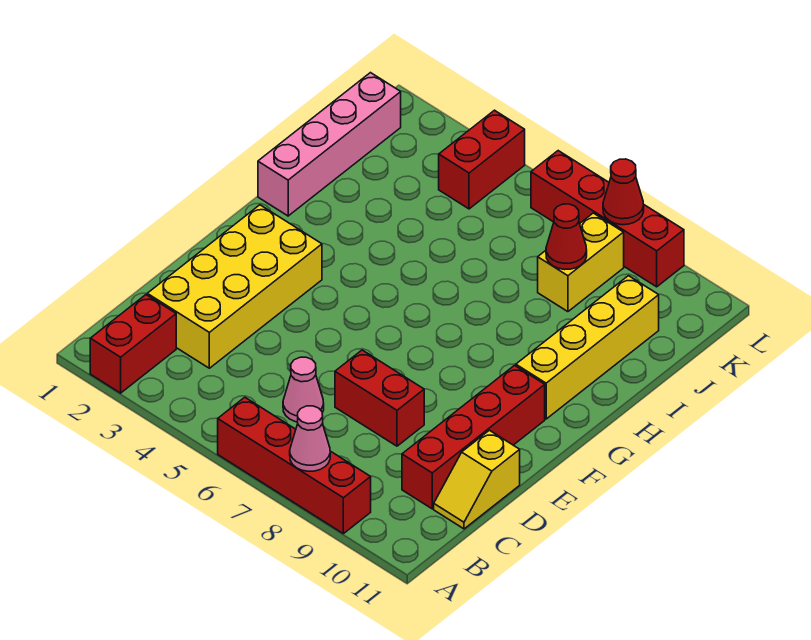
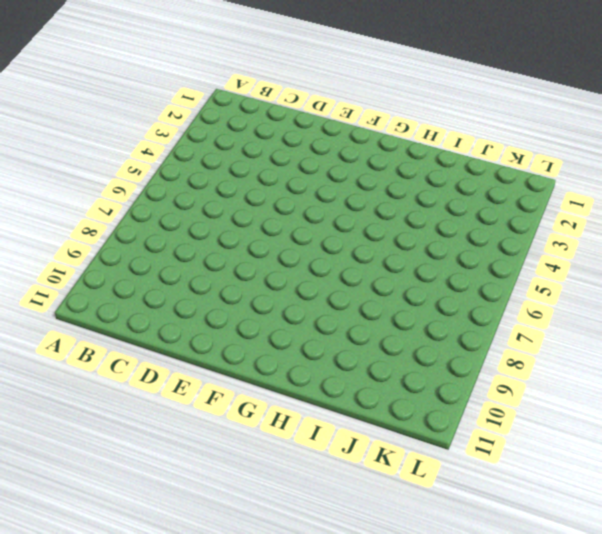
none -> red 1x2 brick [90,295,176,393]
none -> red 1x4 brick [218,397,371,534]
none -> yellow 2x4 brick [147,205,322,368]

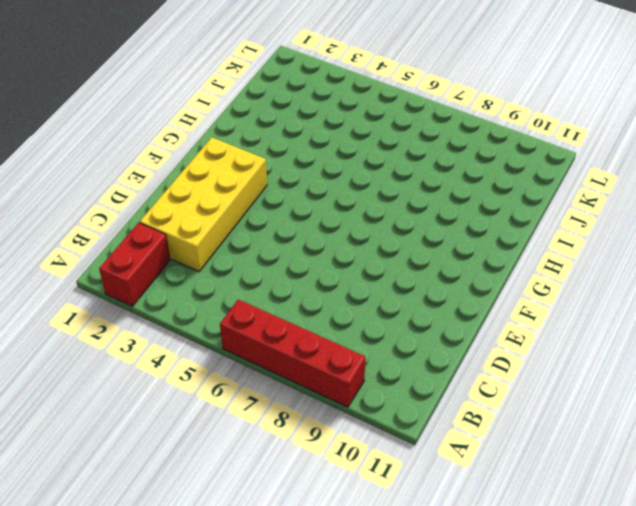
none -> pink 1x1 cone [283,357,324,422]
none -> red 1x4 brick [402,365,545,509]
none -> yellow 1x2 slope [434,430,520,529]

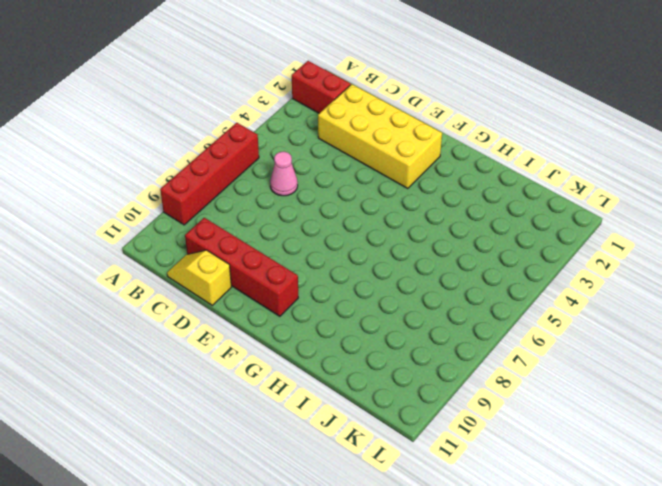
none -> red 1x2 brick [335,350,424,446]
none -> yellow 1x4 brick [516,276,659,419]
none -> pink 1x4 brick [258,73,401,216]

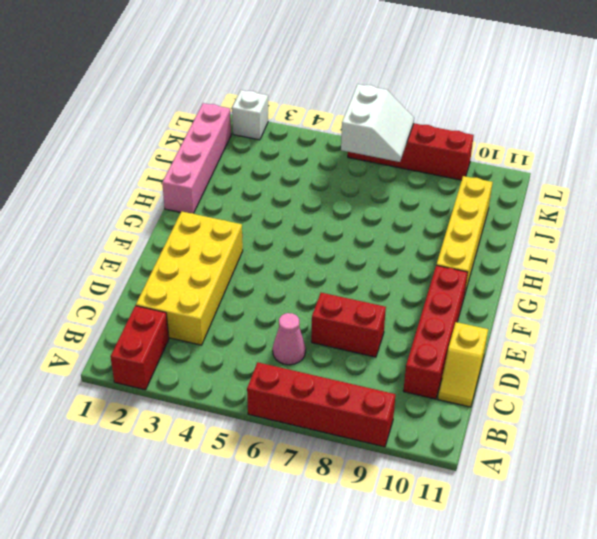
white 2x2 slope [341,84,414,162] -> none
white 1x1 brick [232,90,268,140] -> none
none -> yellow 1x2 brick [538,213,624,312]
none -> red 1x2 brick [439,110,525,209]
none -> pink 1x1 cone [290,406,330,471]

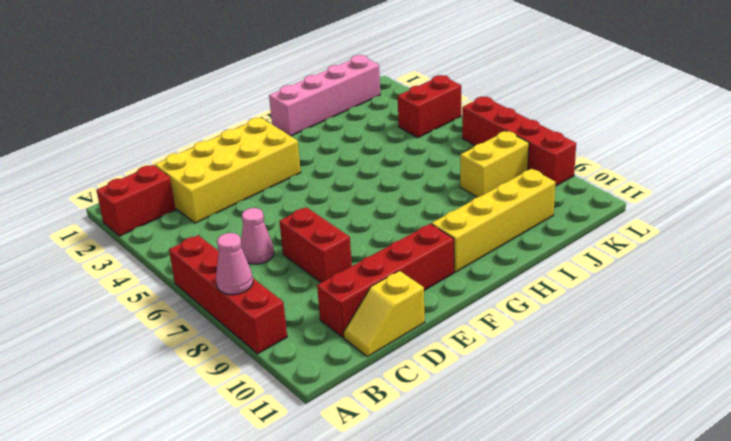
none -> red 1x1 cone [546,204,587,270]
none -> red 1x1 cone [603,159,644,225]

